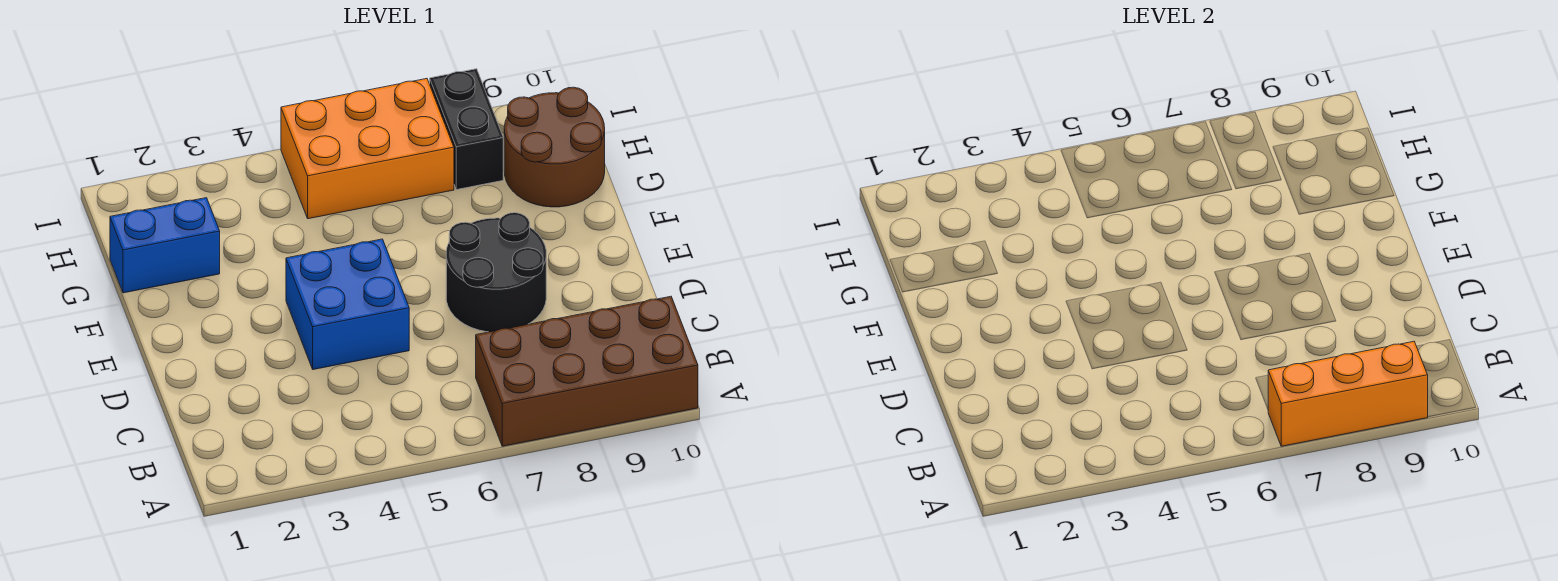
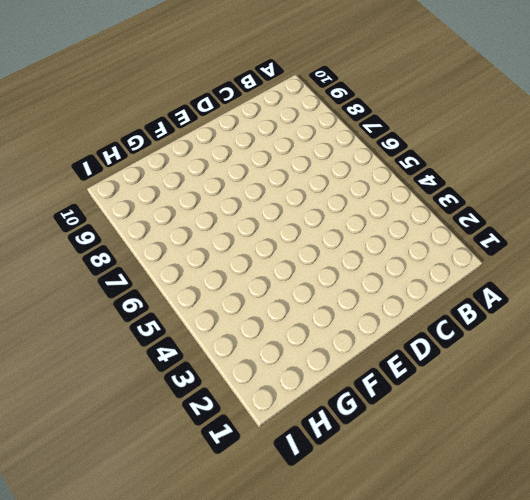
none -> brown 2x4 brick [476,296,698,446]
none -> blue 2x2 brick [286,239,409,370]

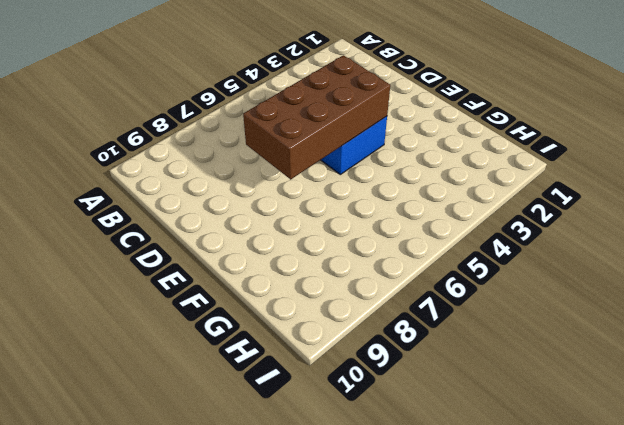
brown 2x4 brick [243,55,390,179] -> brown 2x4 brick moved to [476,296,698,446]
none -> black 2x2 round brick [446,213,546,332]
none -> blue 1x2 brick [110,198,220,293]

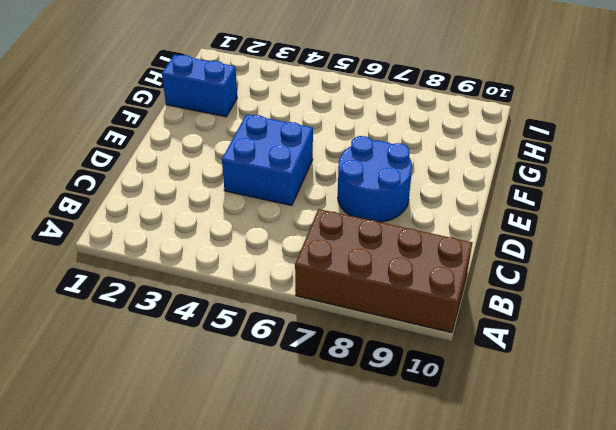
blue 2x2 round brick [338,136,412,222] -> black 2x2 round brick [446,213,546,332]
none -> brown 2x2 round brick [504,87,605,207]
none -> orange 2x3 brick [281,79,454,219]

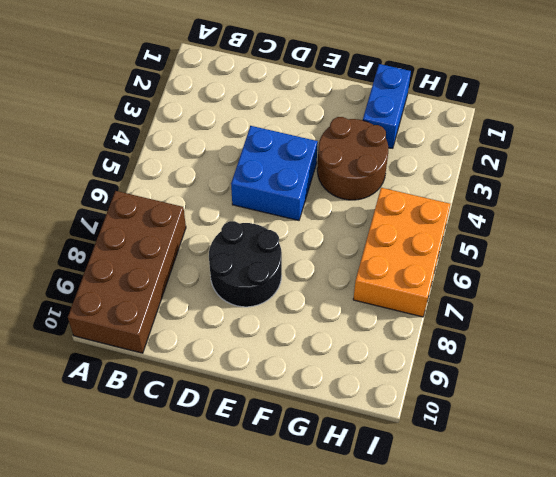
brown 2x2 round brick [317,117,388,200] -> brown 2x2 round brick moved to [504,87,605,207]
none -> black 1x2 brick [430,69,503,190]
none -> orange 1x3 brick [1268,341,1428,446]

